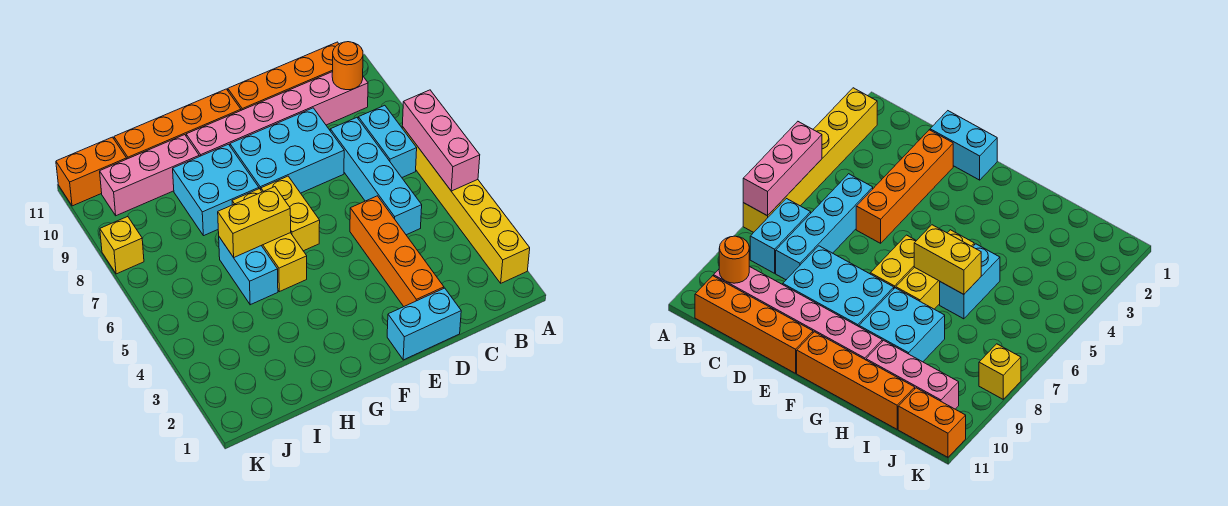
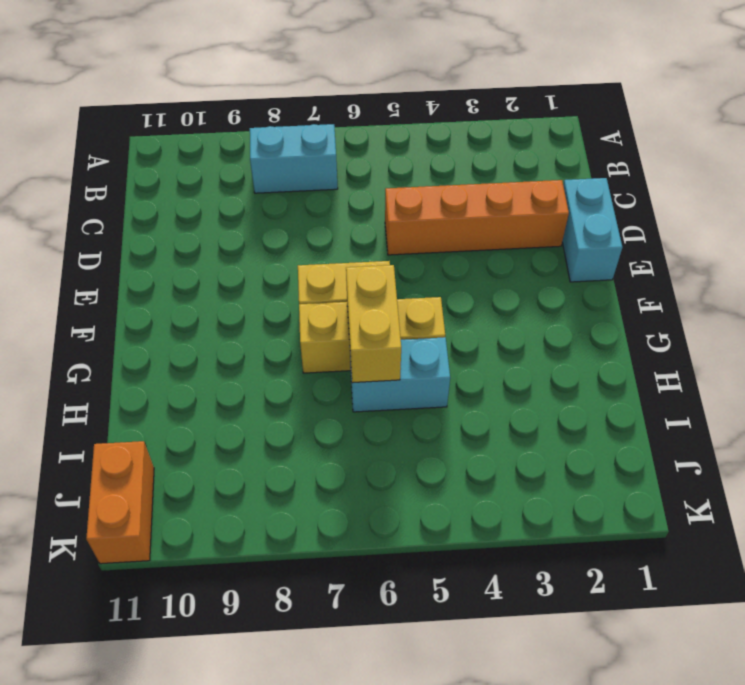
none -> yellow 1x6 brick [402,127,530,283]
none -> pink 1x6 brick [186,72,368,156]
none -> orange 1x4 brick [228,42,339,110]

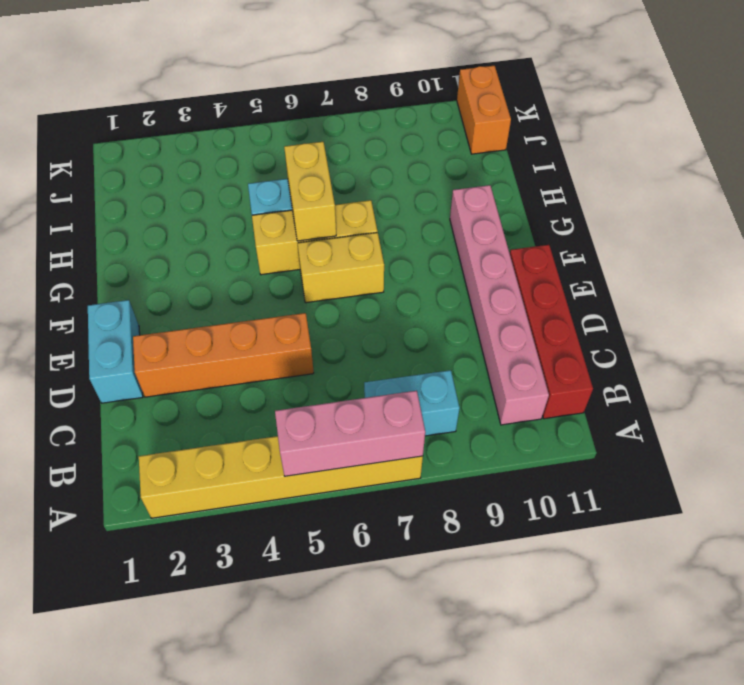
red 1x4 brick [510,245,593,419] -> orange 1x4 brick [228,42,339,110]
none -> cyan 1x4 brick [330,118,422,235]
none -> cyan 2x3 brick [230,108,344,193]
none -> orange 1x4 brick [114,89,241,159]

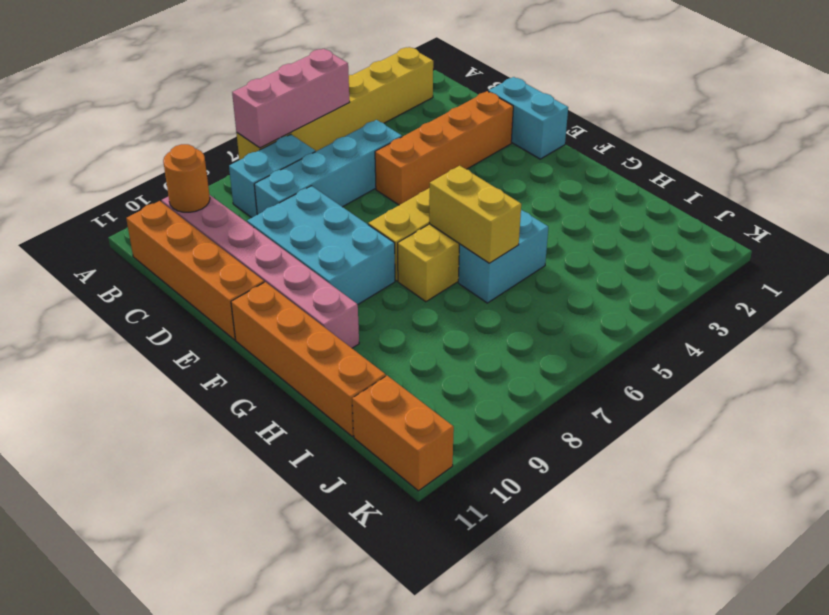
none -> cyan 2x2 brick [173,144,259,236]
none -> pink 1x3 brick [100,135,199,216]
none -> yellow 1x1 brick [100,217,144,274]

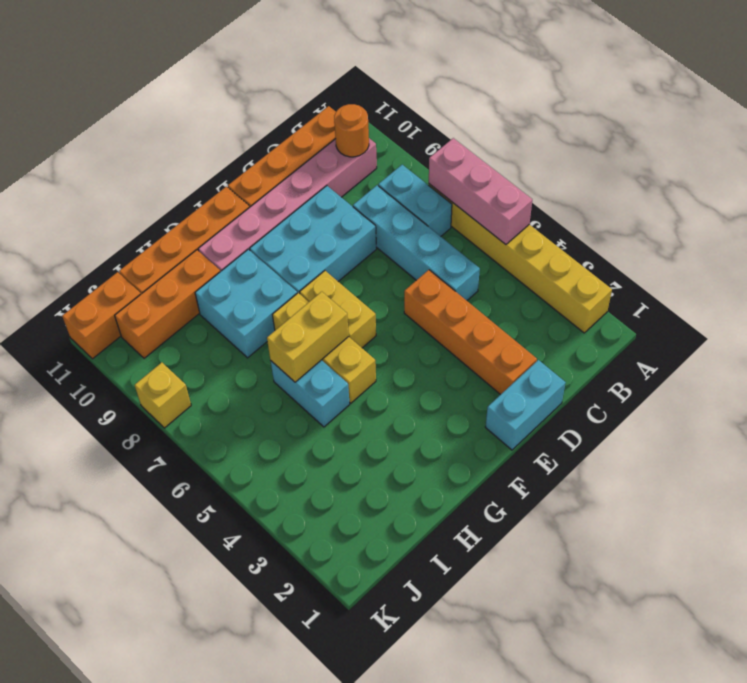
orange 1x3 brick [115,250,220,358] -> pink 1x3 brick [100,135,199,216]

